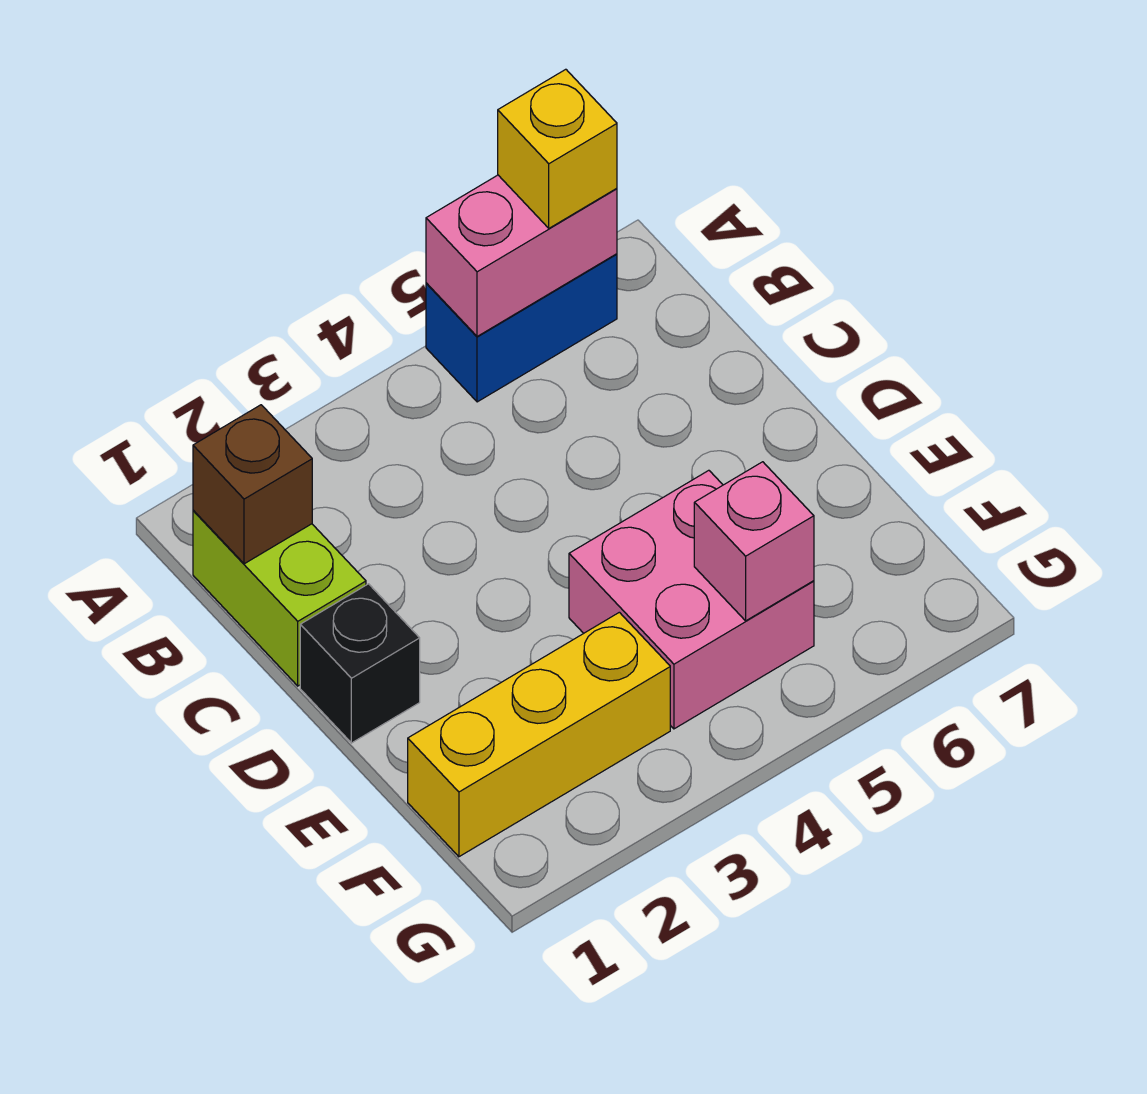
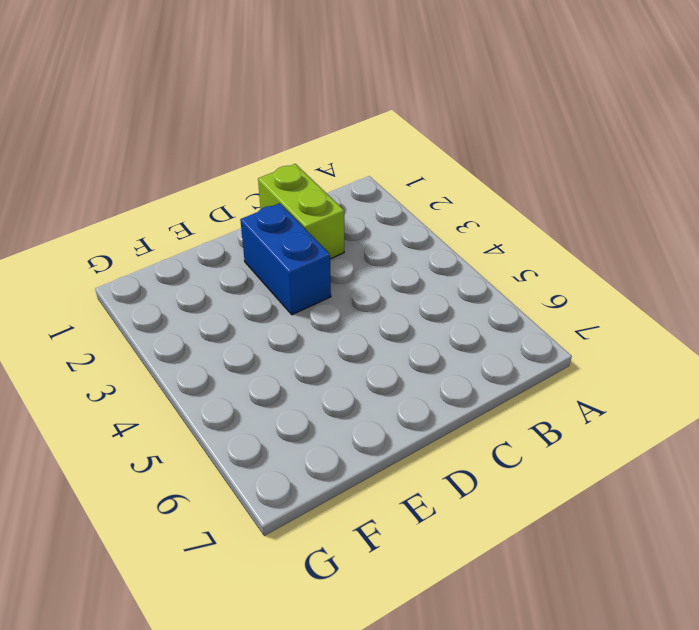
lime 1x2 brick [258,164,344,259] -> lime 1x2 brick turned to [193,510,366,686]
blue 1x2 brick [240,203,331,315] -> blue 1x2 brick moved to [426,254,617,402]
none -> black 1x1 brick [300,584,420,743]
none -> pink 2x2 brick [569,470,814,729]

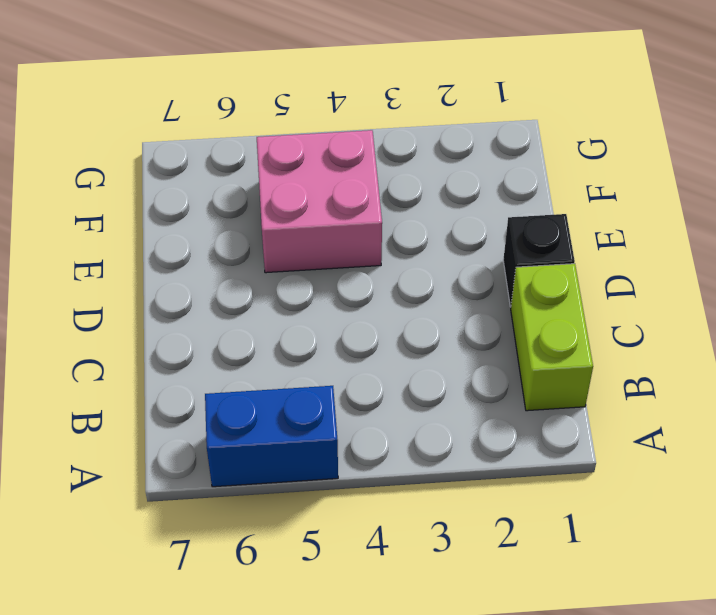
none -> yellow 1x3 brick [408,612,670,857]
none -> pink 1x2 brick [426,175,617,336]

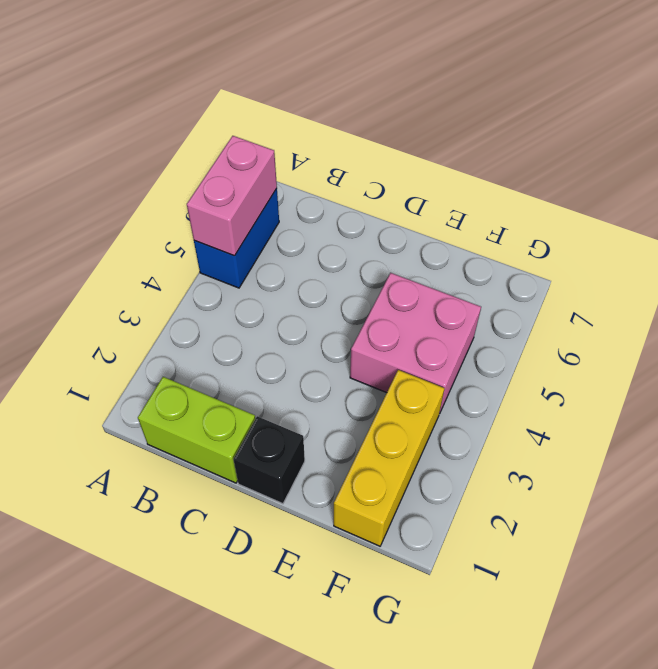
none -> brown 1x1 brick [193,405,312,564]
none -> pink 1x1 brick [694,462,814,621]

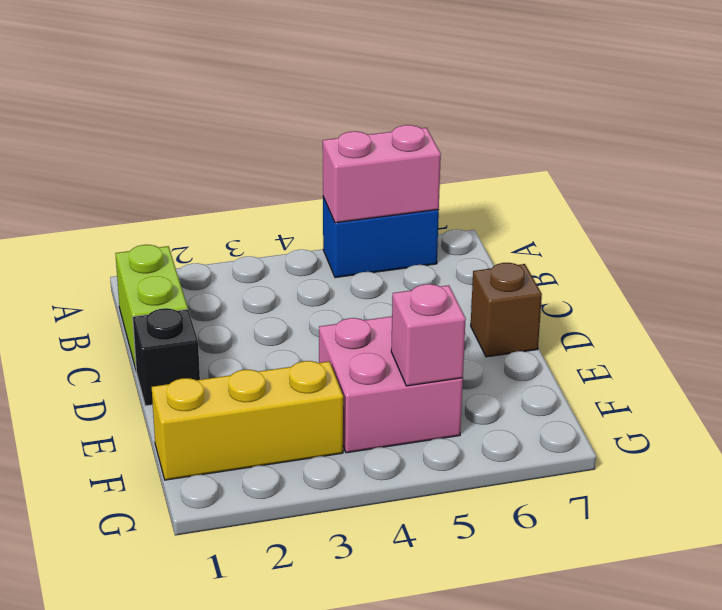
brown 1x1 brick [471,263,542,357] -> brown 1x1 brick moved to [193,405,312,564]
none -> yellow 1x1 brick [498,69,617,228]

